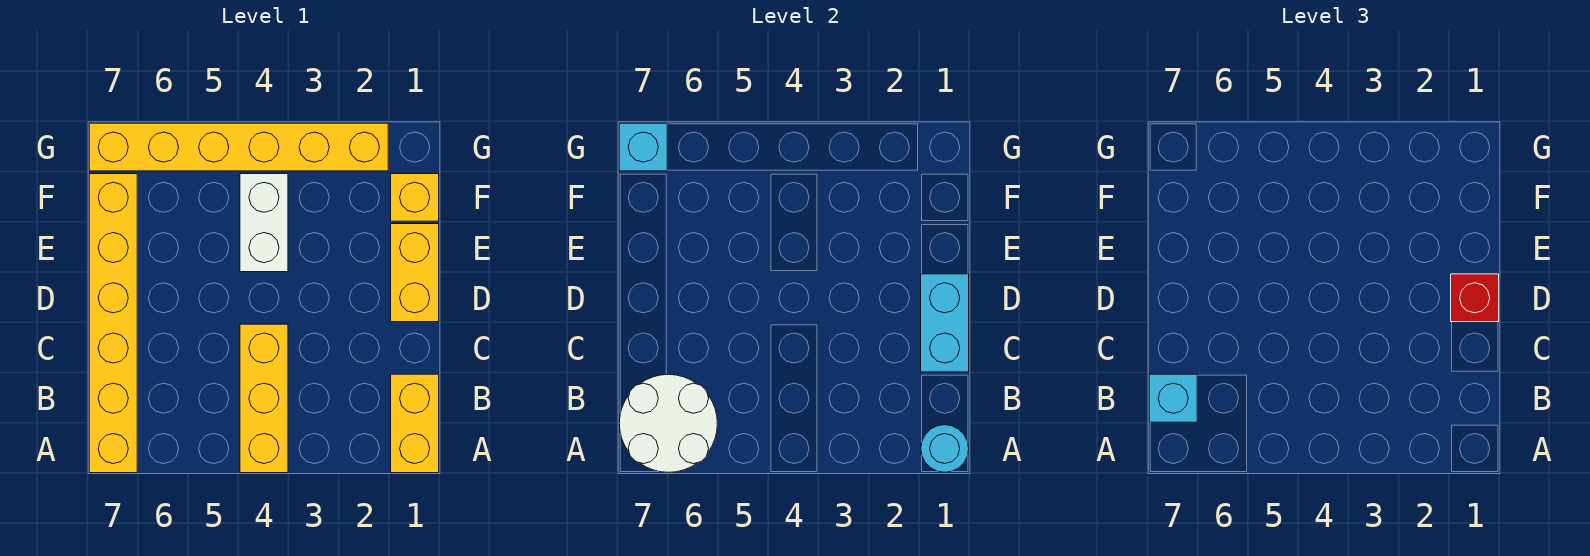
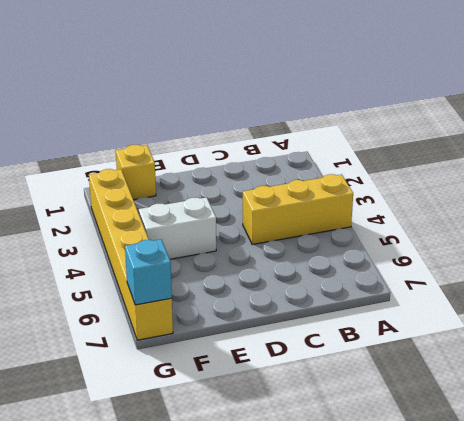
none -> yellow 1x2 brick [391,374,439,473]
none -> yellow 1x6 brick [89,174,137,473]
none -> yellow 1x2 brick [391,224,439,322]

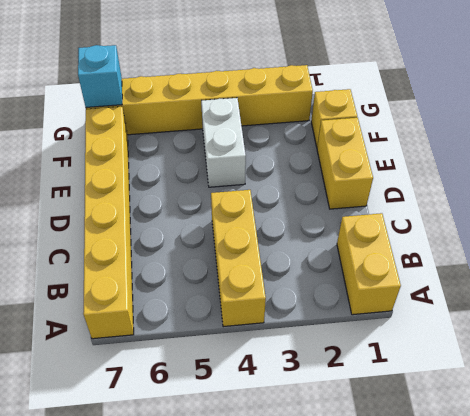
none -> cyan 1x1 round brick [921,425,969,472]
none -> white 2x2 round brick [619,374,717,472]
none -> cyan 1x2 brick [921,274,969,372]

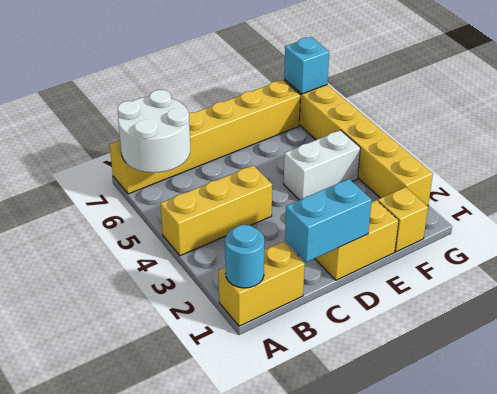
none -> cyan 1x1 brick [1149,374,1197,422]
none -> red 1x1 brick [1451,274,1499,322]

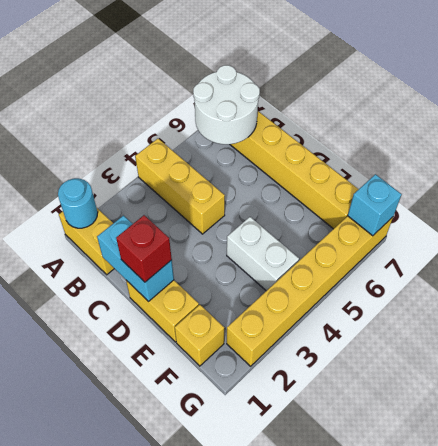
none -> cyan 1x1 brick [1149,374,1197,422]

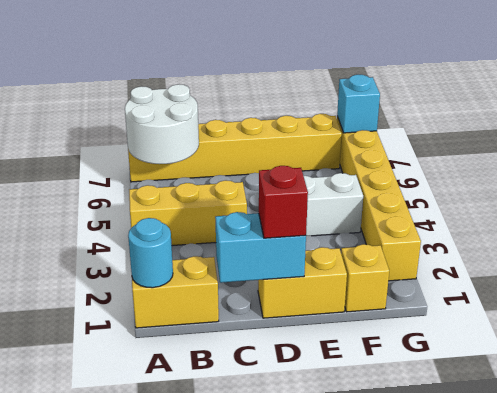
none -> cyan 1x1 brick [1149,374,1197,422]

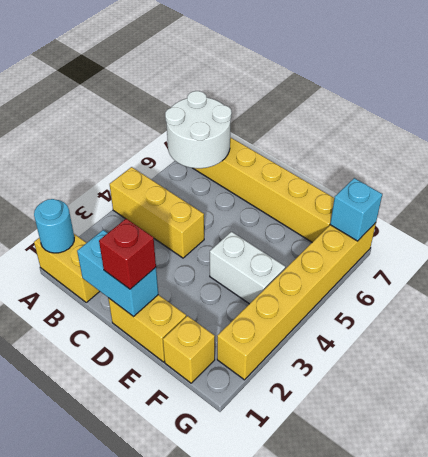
none -> cyan 1x1 brick [1149,374,1197,422]

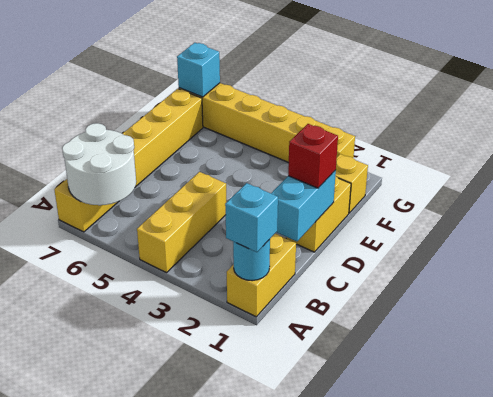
cyan 1x1 brick [225,183,278,252] -> cyan 1x1 brick moved to [1149,374,1197,422]
none -> white 1x2 brick [240,174,288,272]

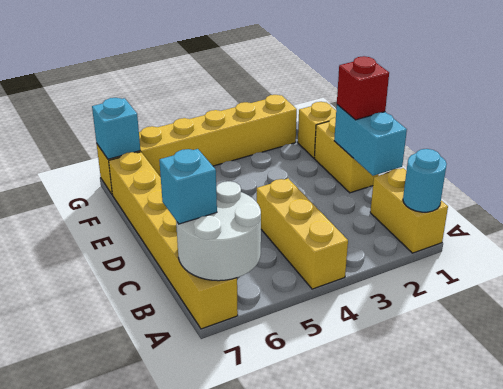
none -> white 1x2 brick [240,174,288,272]

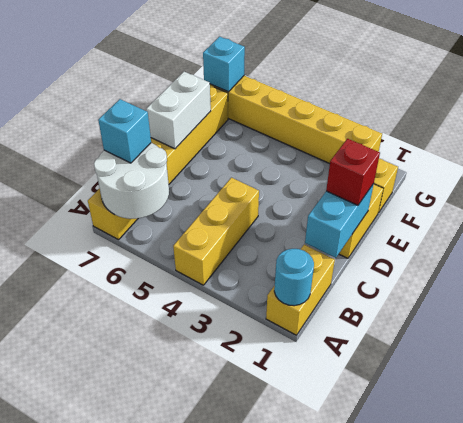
white 1x2 brick [146,72,211,149] -> white 1x2 brick moved to [240,174,288,272]

